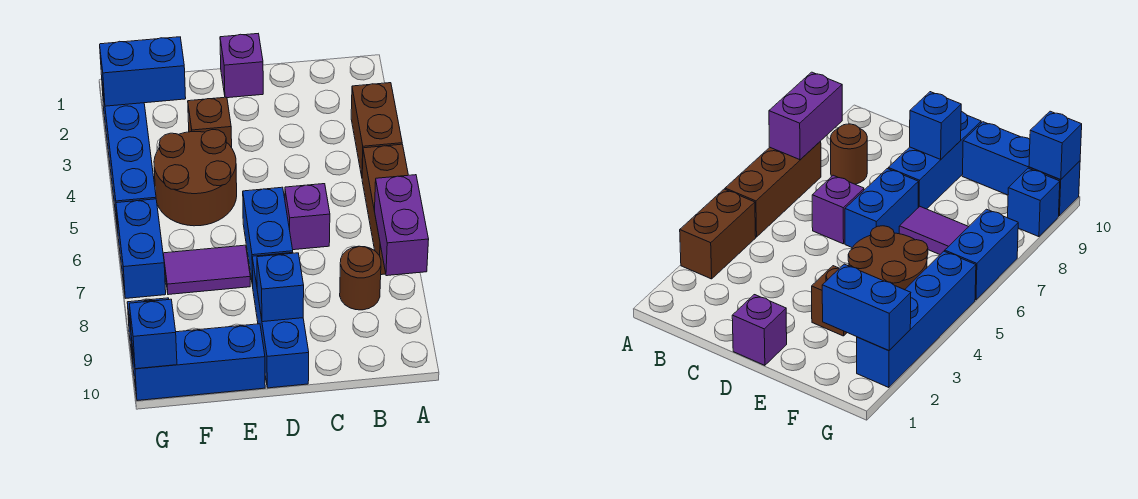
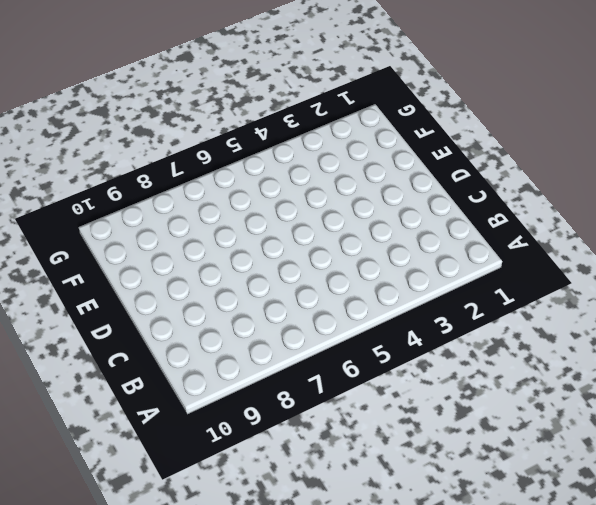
none -> brown 1x2 brick [351,83,402,176]
none -> brown 1x3 brick [362,144,408,275]
none -> brown 1x1 round brick [340,246,381,310]

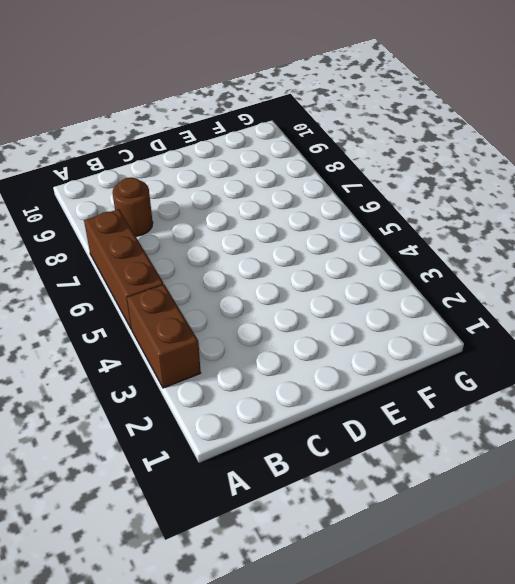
none -> purple 1x1 brick [285,184,330,250]
none -> purple 1x1 brick [220,34,263,98]
none -> blue 1x2 brick [243,187,293,286]

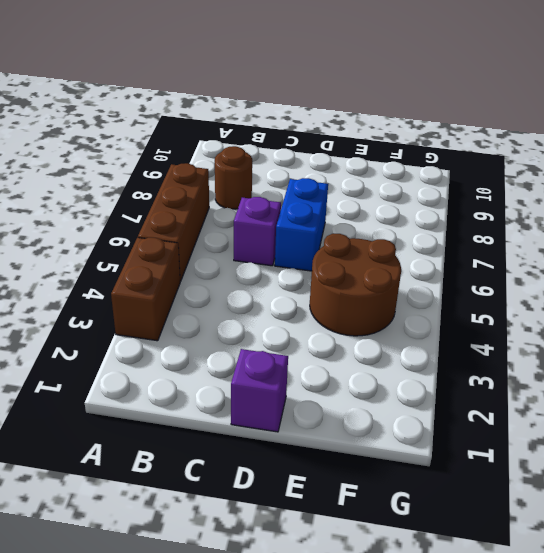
none -> blue 1x3 brick [252,253,309,388]
none -> brown 1x1 brick [188,97,232,148]
none -> purple 1x2 tile [163,245,250,295]

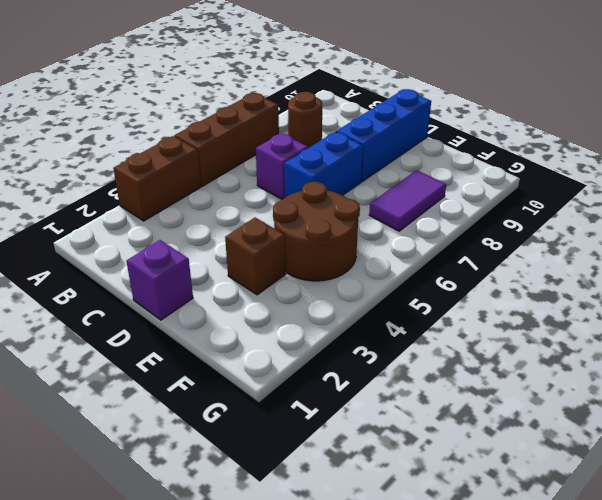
purple 1x2 tile [369,170,446,231] -> purple 1x2 tile turned to [163,245,250,295]
none -> blue 1x3 brick [131,324,265,401]
none -> blue 1x4 brick [102,85,156,230]
none -> blue 1x2 brick [116,199,166,298]

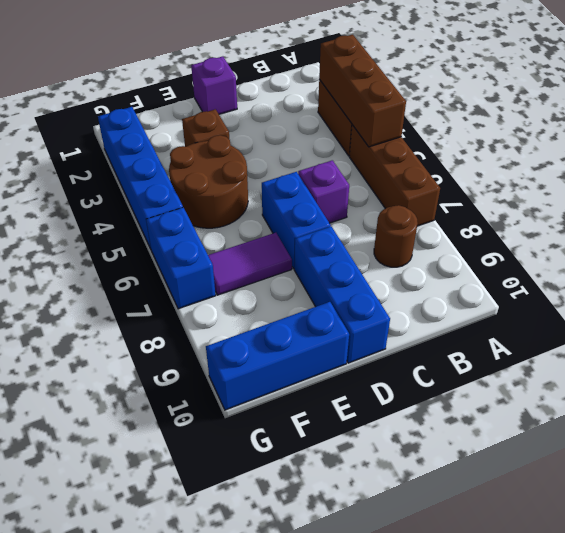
brown 1x3 brick [319,35,406,147] -> none
none -> blue 1x1 brick [1008,168,1060,237]
none -> purple 1x2 brick [375,175,429,276]
none -> blue 1x1 brick [257,253,304,322]

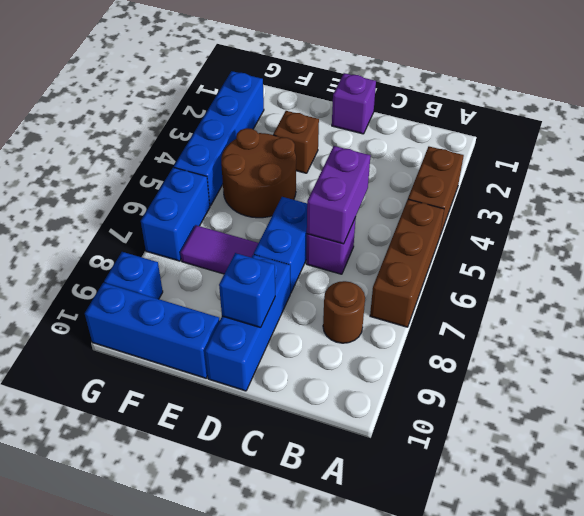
purple 1x2 brick [307,146,370,244] -> purple 1x2 brick moved to [375,175,429,276]
none -> blue 1x2 brick [100,37,186,106]
none -> blue 1x1 brick [129,299,177,369]

